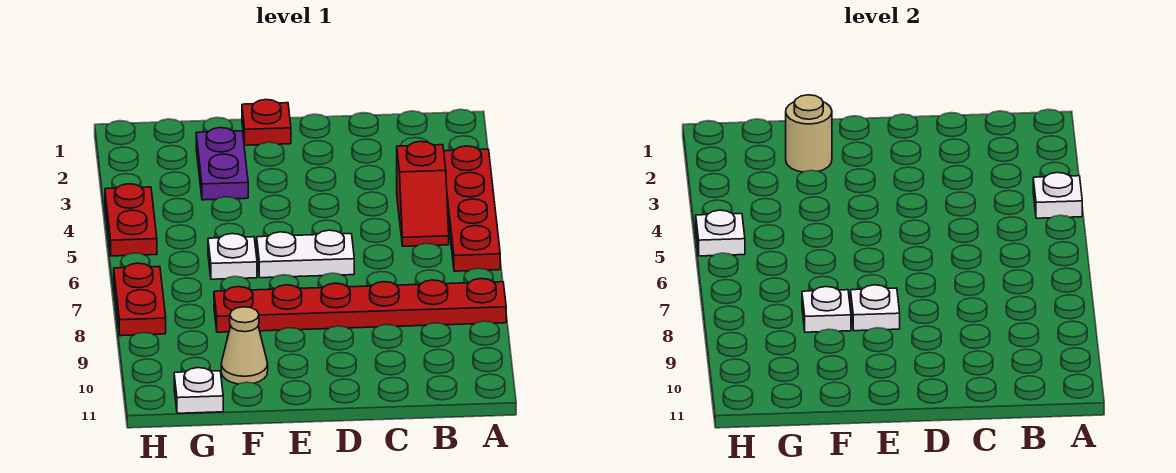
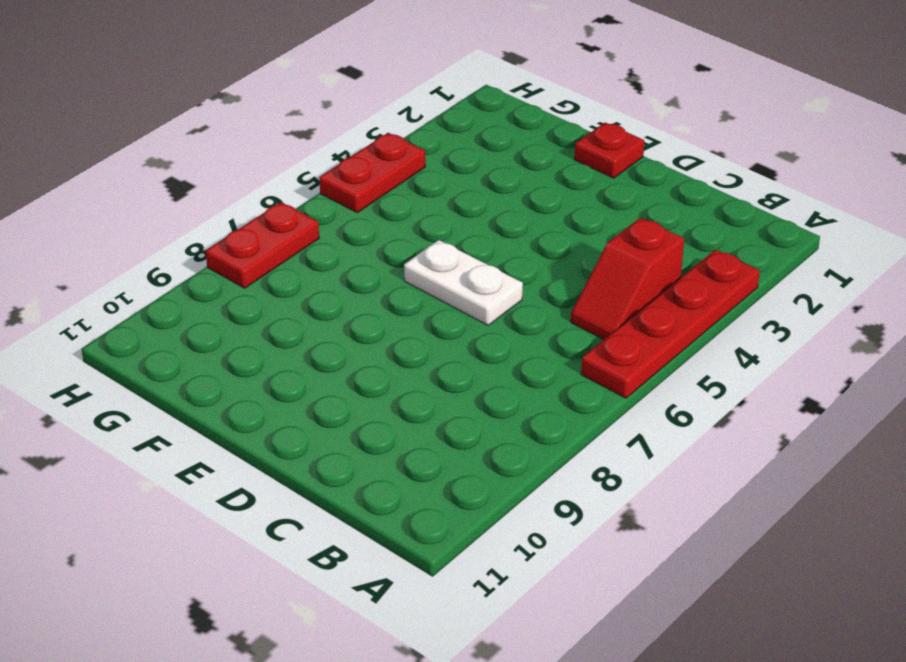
none -> red 1x6 plate [214,279,506,332]
none -> purple 1x2 plate [196,128,248,200]
none -> white 1x1 plate [208,234,257,279]

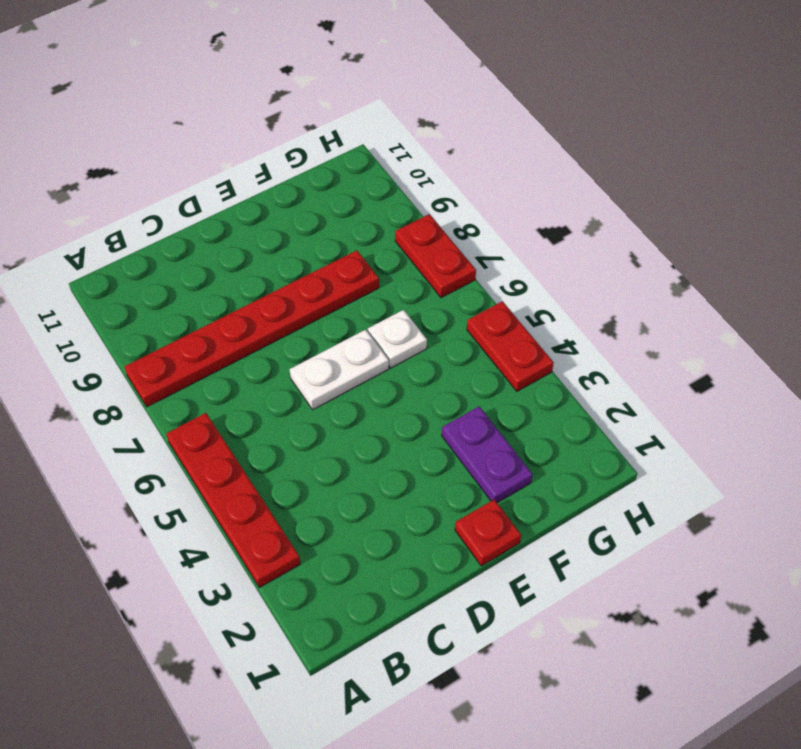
none -> red 1x2 slope [397,141,449,246]
none -> tan 1x1 cone [221,307,268,384]
none -> white 1x1 plate [174,368,223,413]

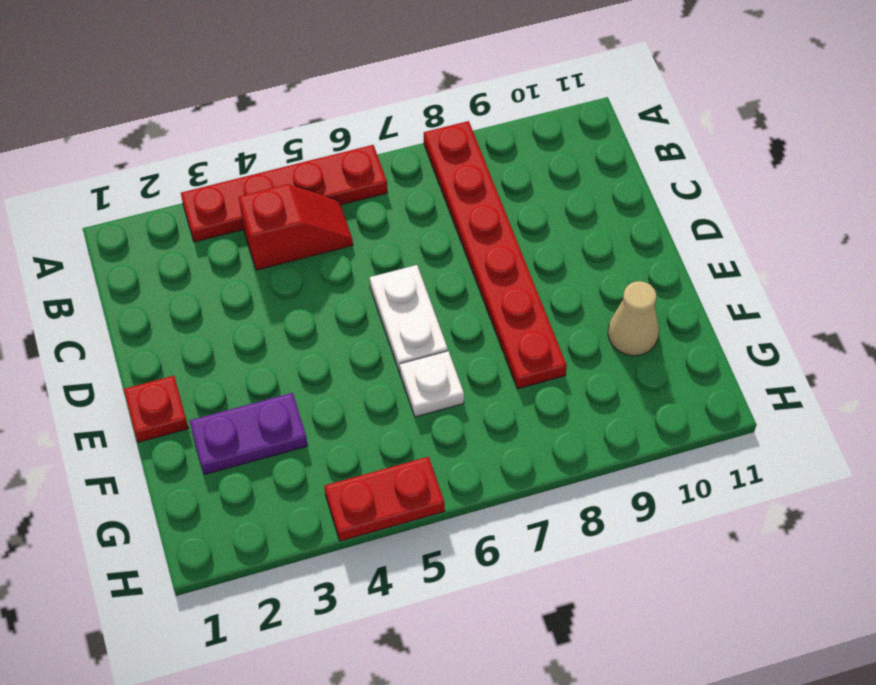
none -> white 1x1 plate [174,368,223,413]
none -> red 1x2 plate [114,263,166,336]
none -> white 1x1 plate [1033,173,1082,218]

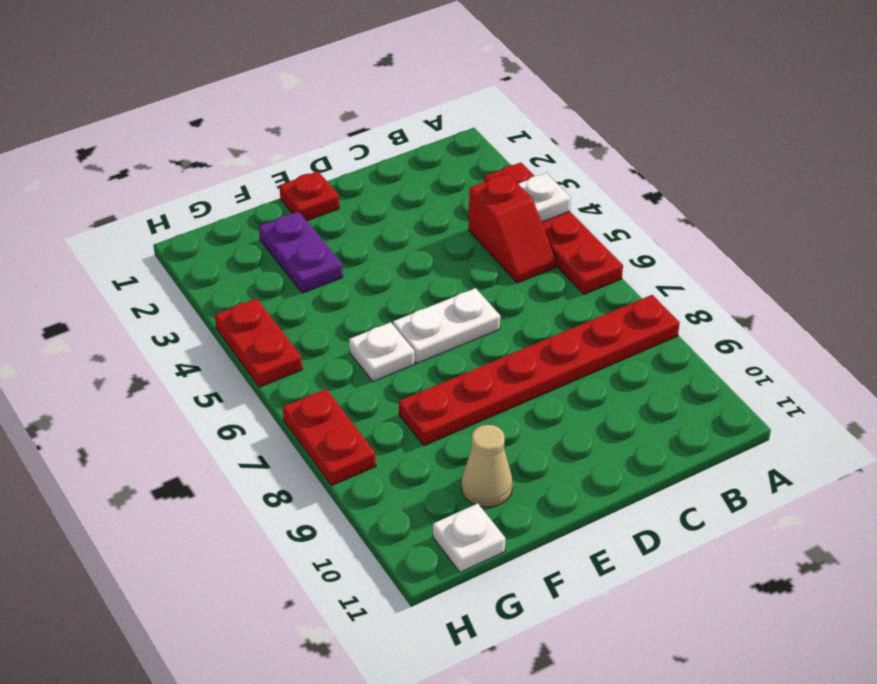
none -> white 1x1 plate [851,285,900,331]
none -> tan 1x1 round brick [786,95,832,172]
none -> white 1x1 plate [802,287,851,332]

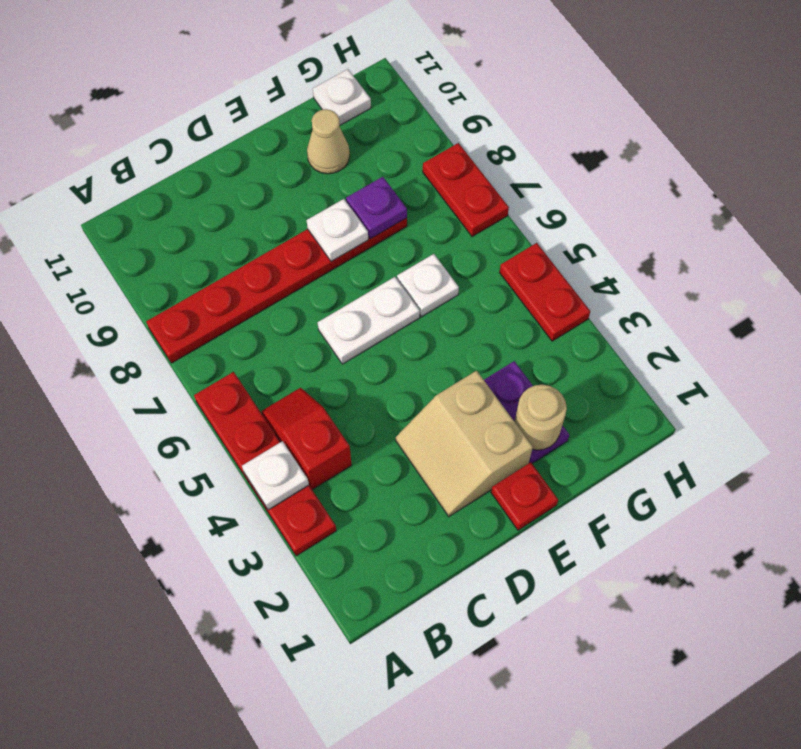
tan 2x2 slope [396,371,533,516] -> none
purple 1x1 plate [346,177,407,239] -> white 1x1 plate [802,287,851,332]
none -> white 1x1 plate [696,210,745,256]

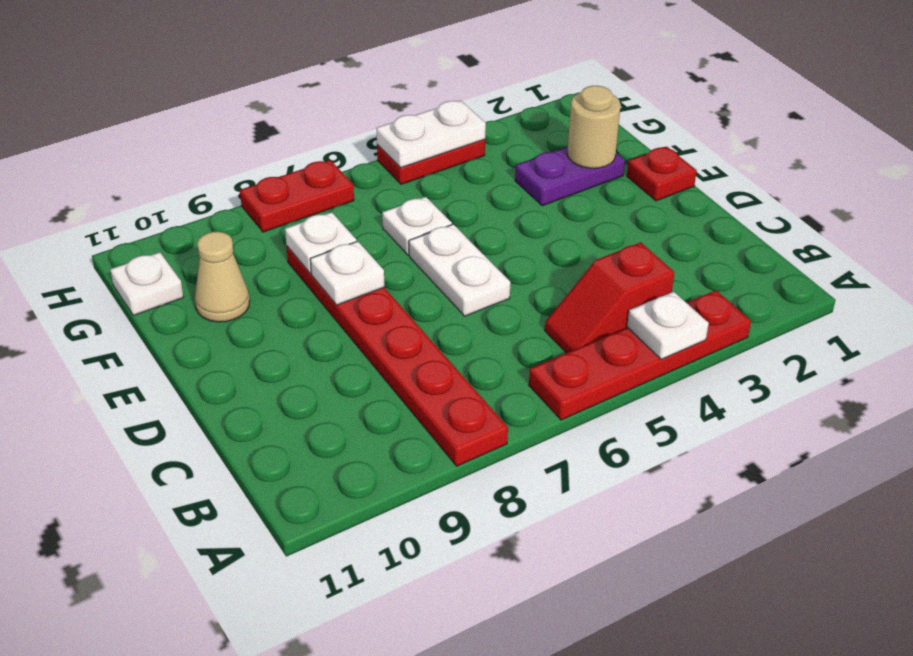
white 1x2 plate [377,100,486,168] -> white 1x1 plate [696,210,745,256]

